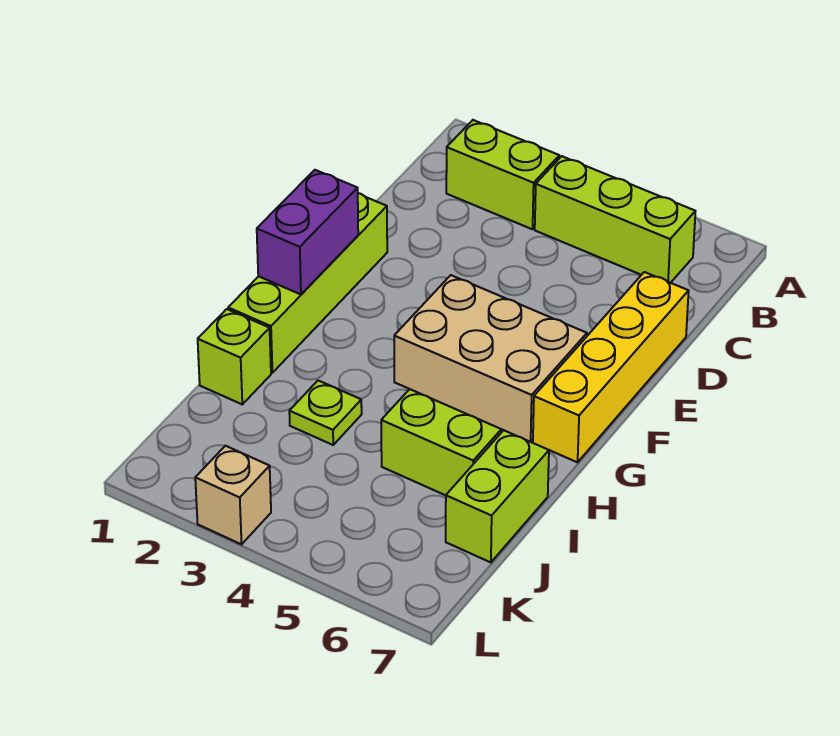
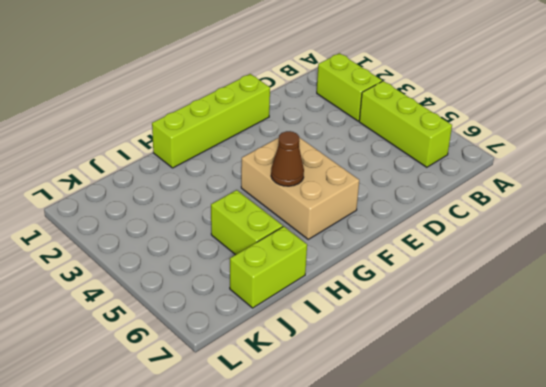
brown 1x1 cone [271,131,304,186] -> none
none -> yellow 1x4 brick [533,272,689,462]
none -> lime 1x1 brick [198,309,271,404]

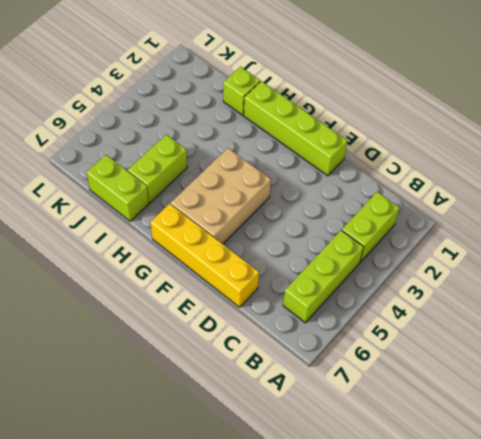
none -> lime 1x1 plate [289,381,362,445]
none -> tan 1x1 brick [195,446,271,544]

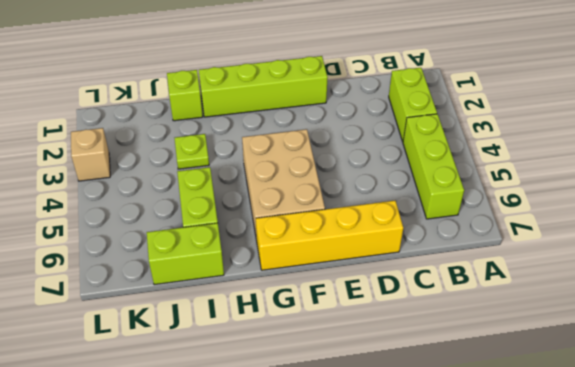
none -> purple 1x2 brick [257,170,358,294]

